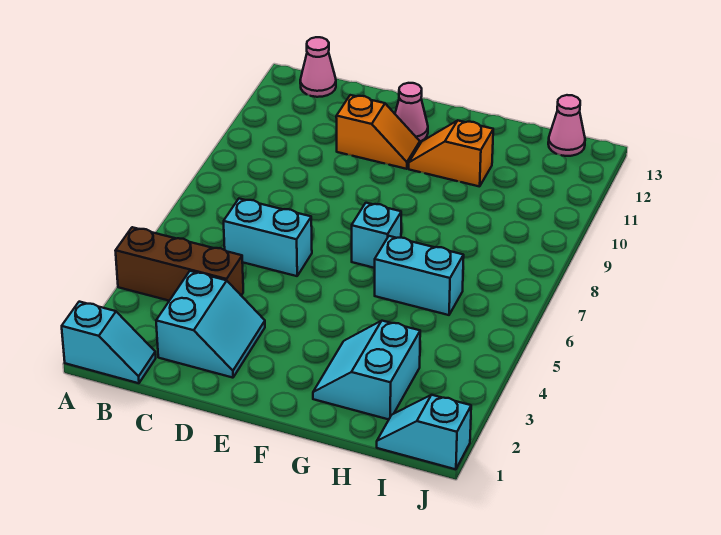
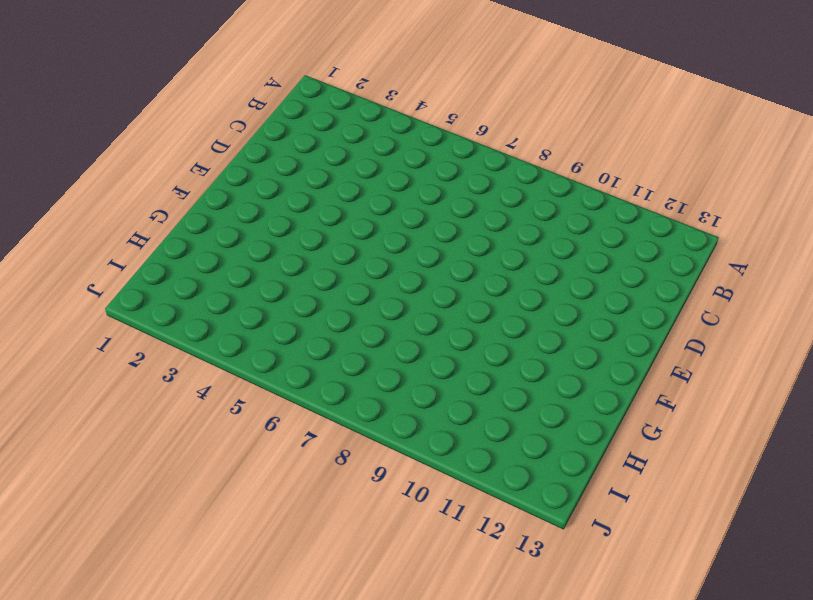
none -> cyan 1x2 slope [62,302,156,383]
none -> brown 1x3 brick [115,227,243,301]
none -> pink 1x1 cone [300,37,336,97]

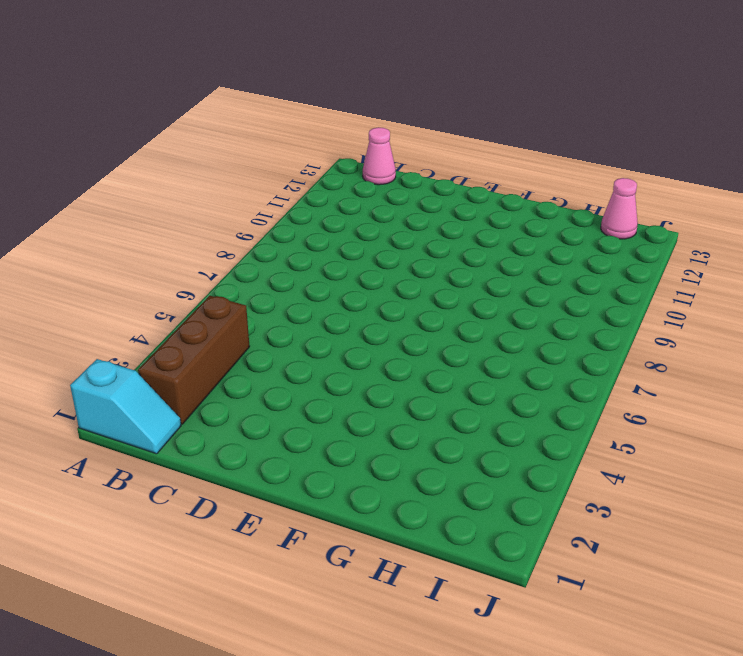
brown 1x3 brick [138,296,250,424] -> brown 1x3 brick turned to [115,227,243,301]
none -> cyan 2x2 slope [156,271,265,378]
none -> cyan 1x2 brick [224,199,312,276]
none -> orange 1x2 slope [336,95,420,169]

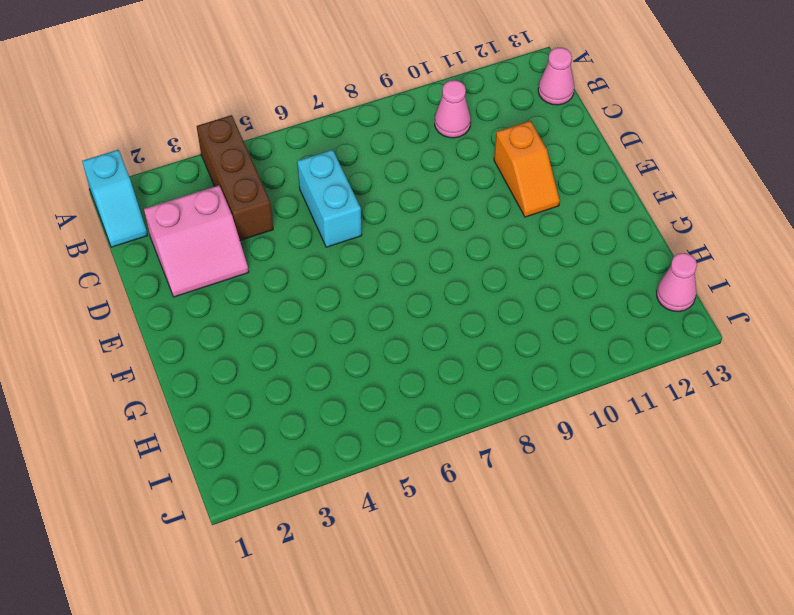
pink 1x1 cone [435,80,471,138] -> pink 1x1 cone moved to [395,83,428,141]
pink 2x2 slope [144,185,249,297] -> cyan 2x2 slope [156,271,265,378]
none -> cyan 1x1 brick [352,203,401,268]
none -> orange 1x2 slope [409,121,493,187]
none -> cyan 2x2 slope [313,321,420,419]

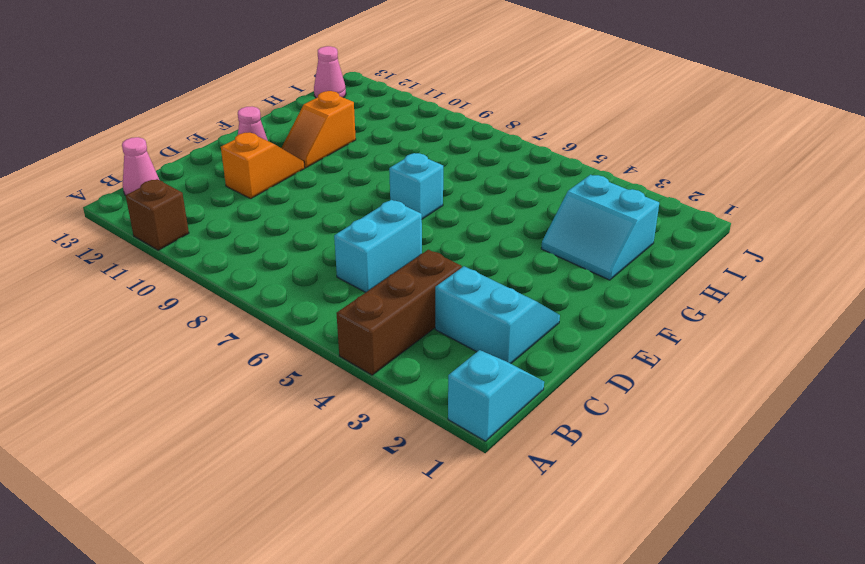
brown 1x1 brick [126,179,189,250] -> none
none -> cyan 1x2 brick [375,236,464,315]
none -> cyan 1x2 slope [377,395,471,469]

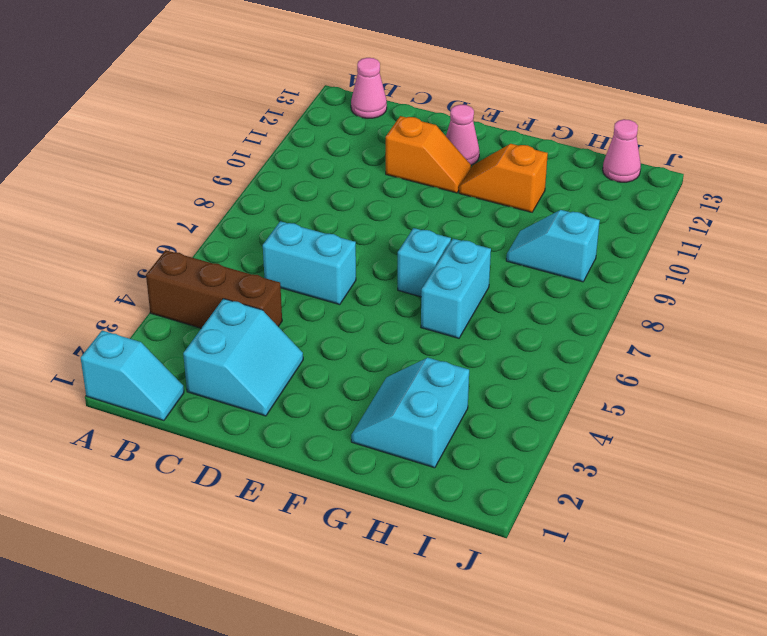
cyan 1x2 brick [421,239,491,338] -> cyan 1x2 brick turned to [375,236,464,315]
cyan 1x2 slope [506,210,600,282] -> cyan 1x2 slope moved to [377,395,471,469]

